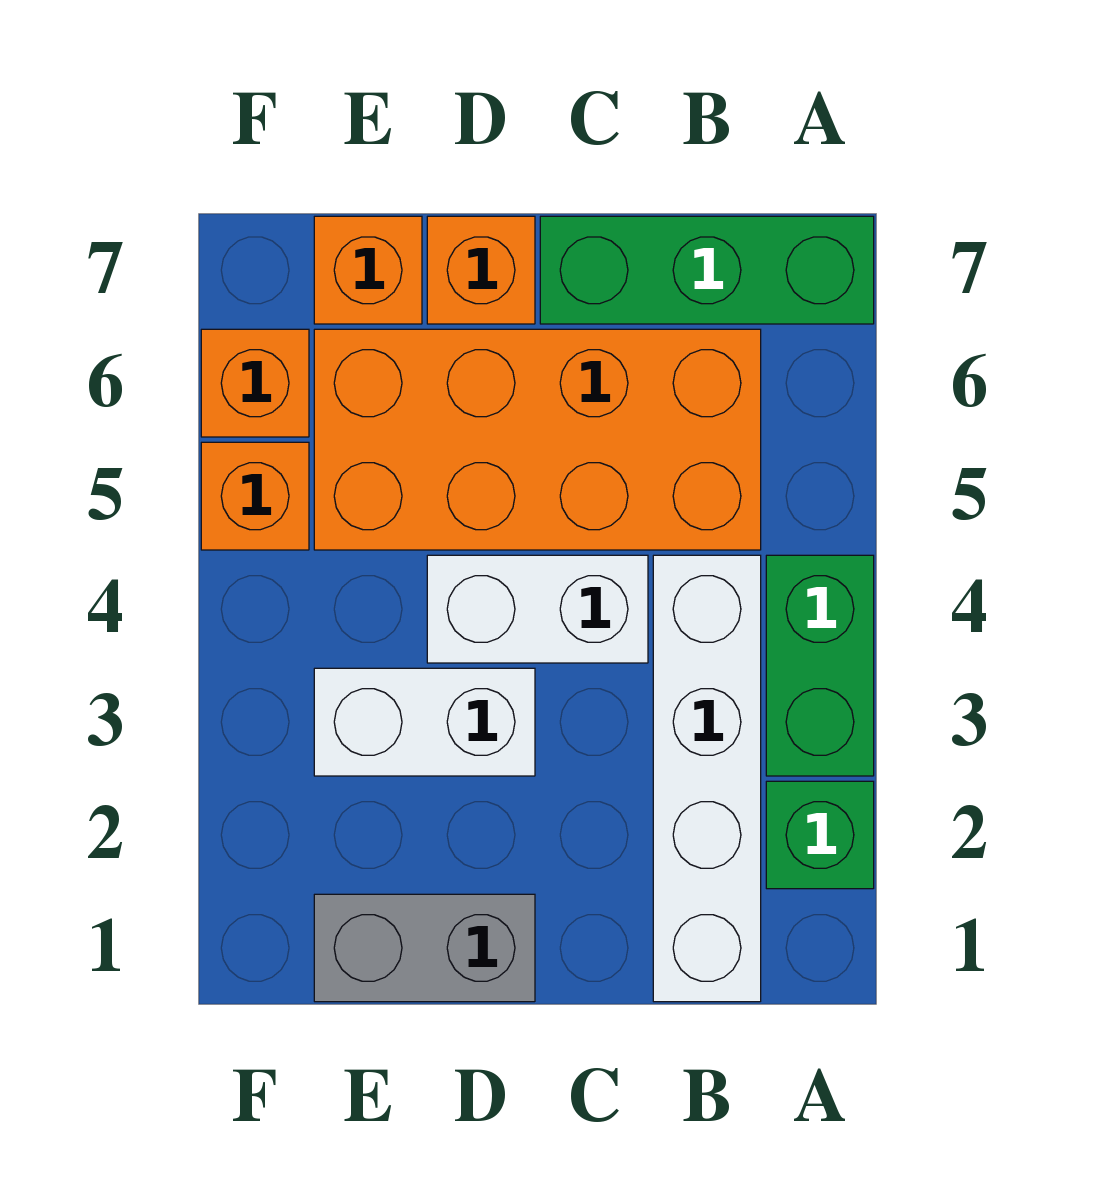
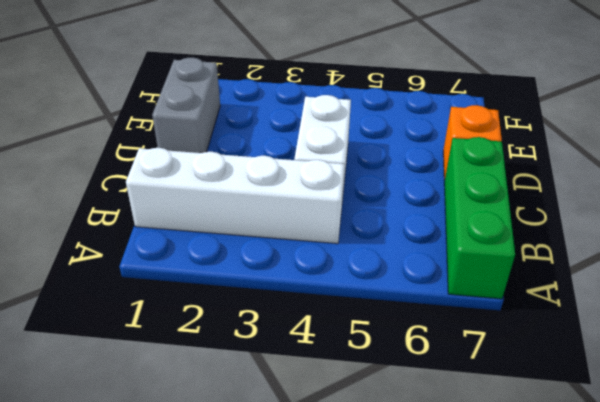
none -> green 1x1 brick [766,781,874,889]
none -> green 1x2 brick [766,555,874,776]
none -> orange 2x4 brick [314,329,761,550]

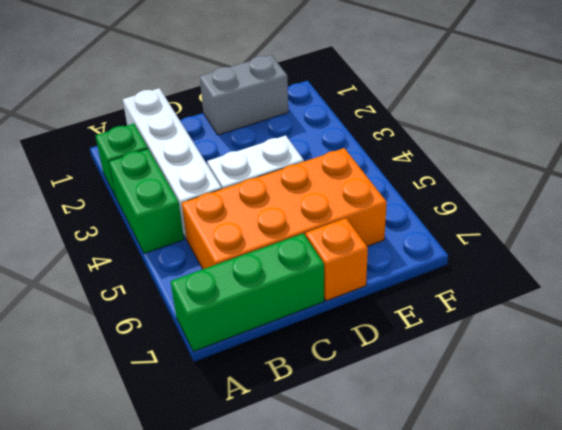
none -> white 1x2 brick [314,668,535,776]
none -> orange 1x1 brick [314,216,422,324]
none -> orange 1x1 brick [201,442,309,550]

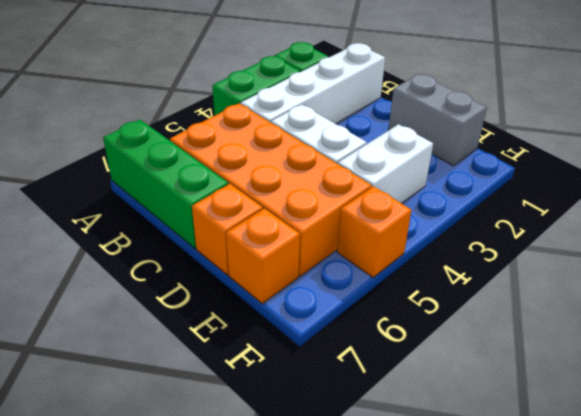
white 1x2 brick [338,124,433,203] -> white 1x2 brick turned to [314,668,535,776]
none -> orange 1x1 brick [201,329,309,437]

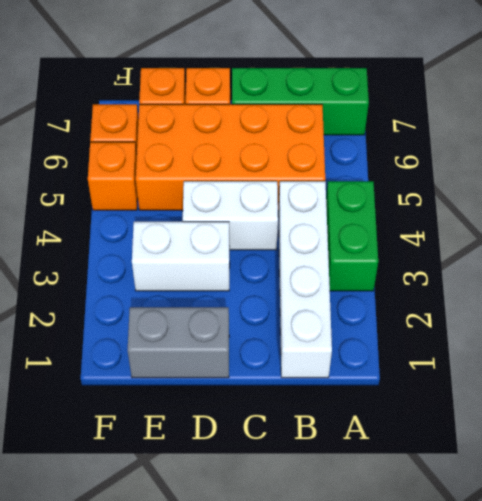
none -> green 1x1 brick [766,781,874,889]

